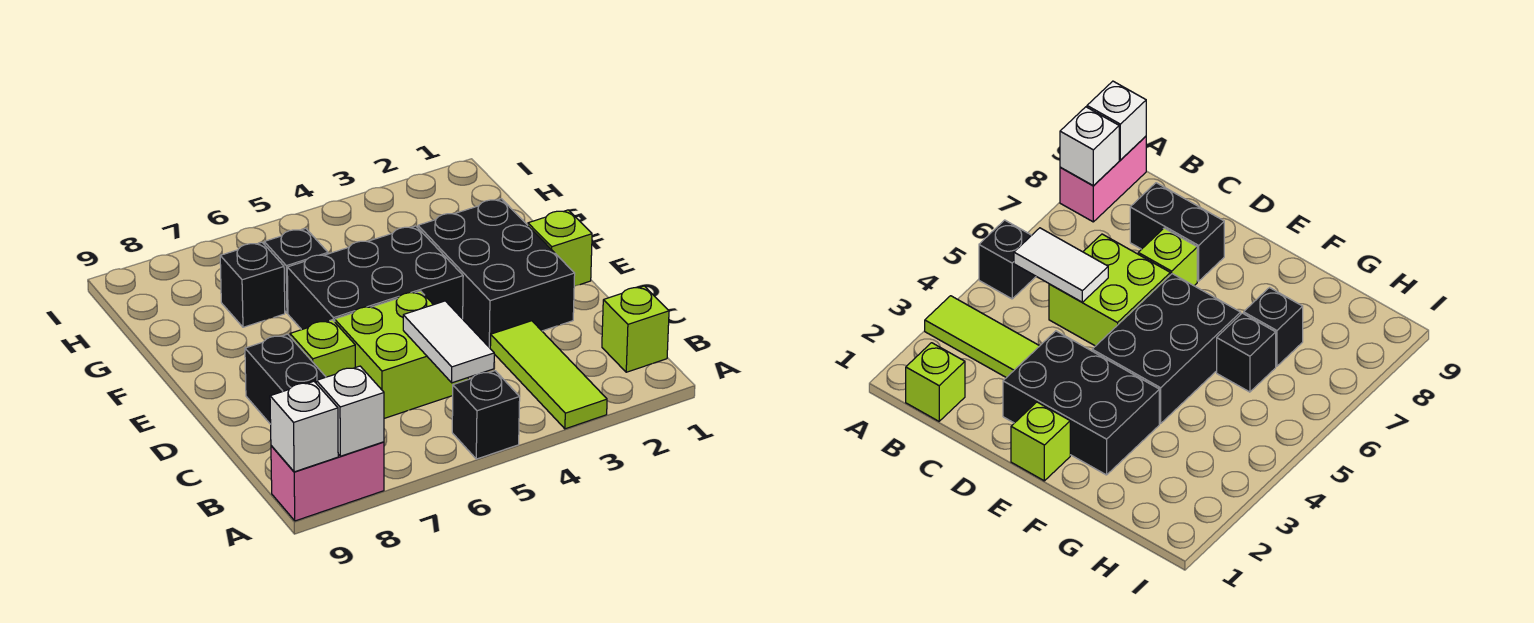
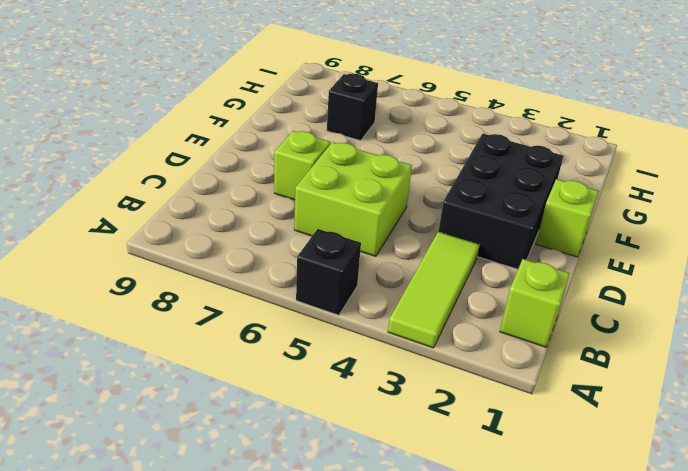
none -> pink 1x2 brick [271,442,384,521]
none -> black 1x2 brick [245,334,326,424]
none -> black 2x3 brick [287,226,463,330]

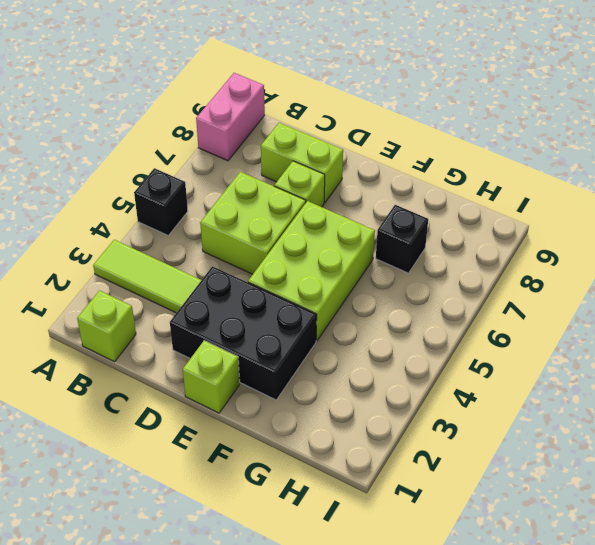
lime 1x2 brick [261,123,343,203] -> black 1x2 brick [245,334,326,424]
lime 2x3 brick [248,201,375,341] -> black 2x3 brick [287,226,463,330]
none -> black 1x1 brick [264,228,328,313]
none -> white 1x1 brick [316,366,384,456]
none -> white 1x1 brick [270,381,338,472]

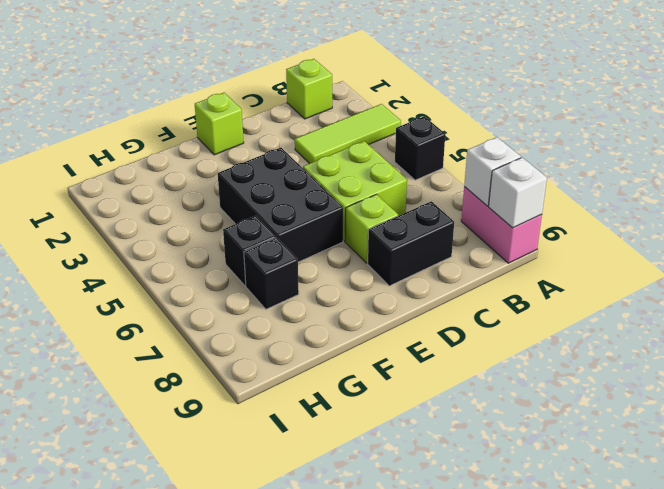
none -> black 2x3 brick [418,199,575,348]
none -> white 1x2 tile [403,301,494,383]

